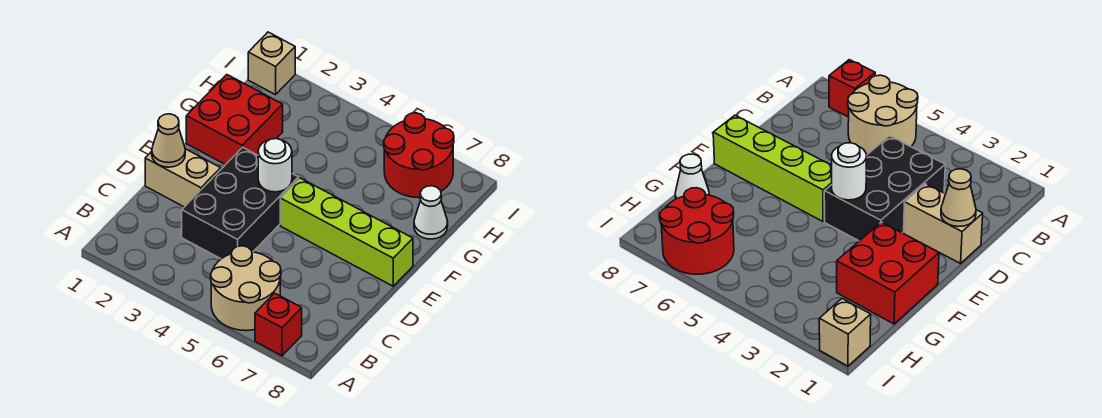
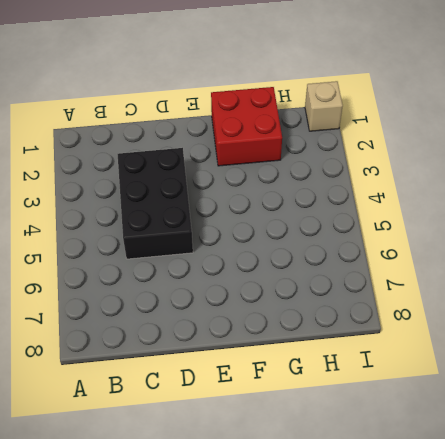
black 2x3 brick [118,148,193,259] -> black 2x3 brick turned to [182,147,299,259]
none -> tan 2x2 round brick [211,246,281,331]
none -> red 1x1 brick [255,293,302,356]

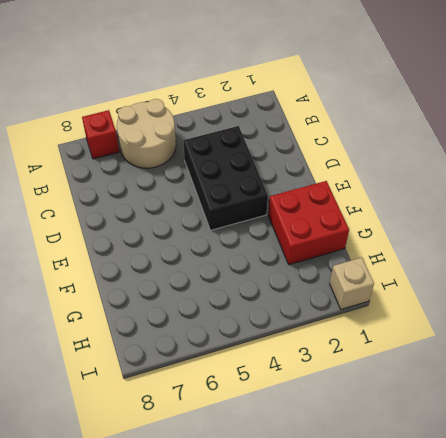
none -> tan 1x2 brick [145,149,221,207]
none -> lime 1x4 brick [280,178,413,286]

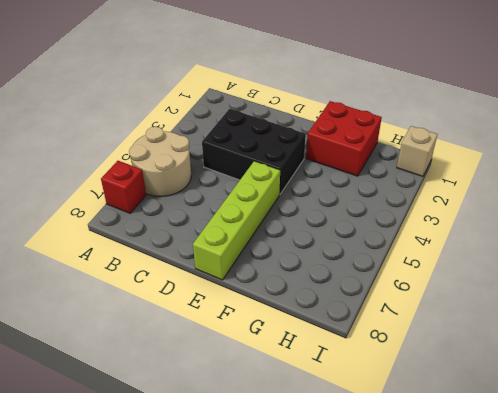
none -> tan 1x2 brick [145,149,221,207]
none -> white 1x1 cone [414,186,448,239]

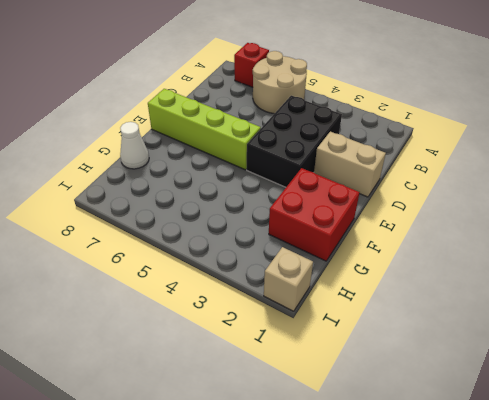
none -> red 2x2 round brick [384,113,454,198]
none -> tan 1x1 cone [152,114,185,167]

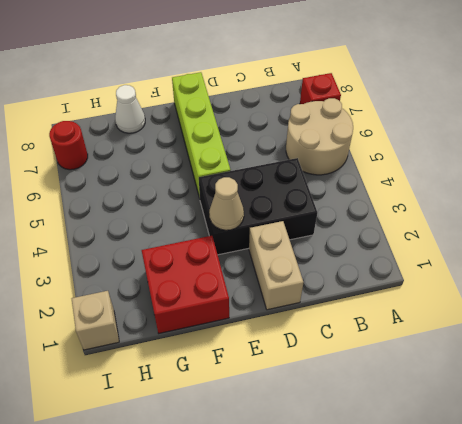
tan 1x1 cone [209,177,244,230] -> tan 1x1 cone moved to [152,114,185,167]
red 1x1 round brick [49,121,88,170] -> red 2x2 round brick [384,113,454,198]
none -> white 1x1 round brick [258,139,292,192]

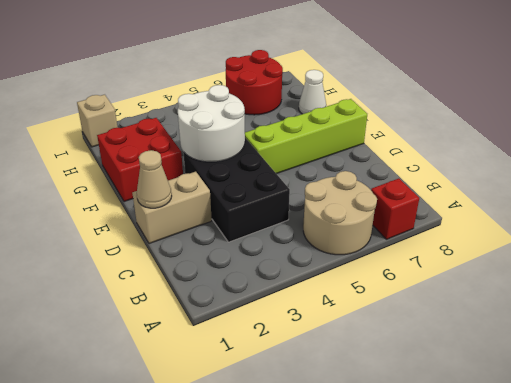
white 2x2 round brick [178,85,245,162] -> white 1x1 round brick [258,139,292,192]

